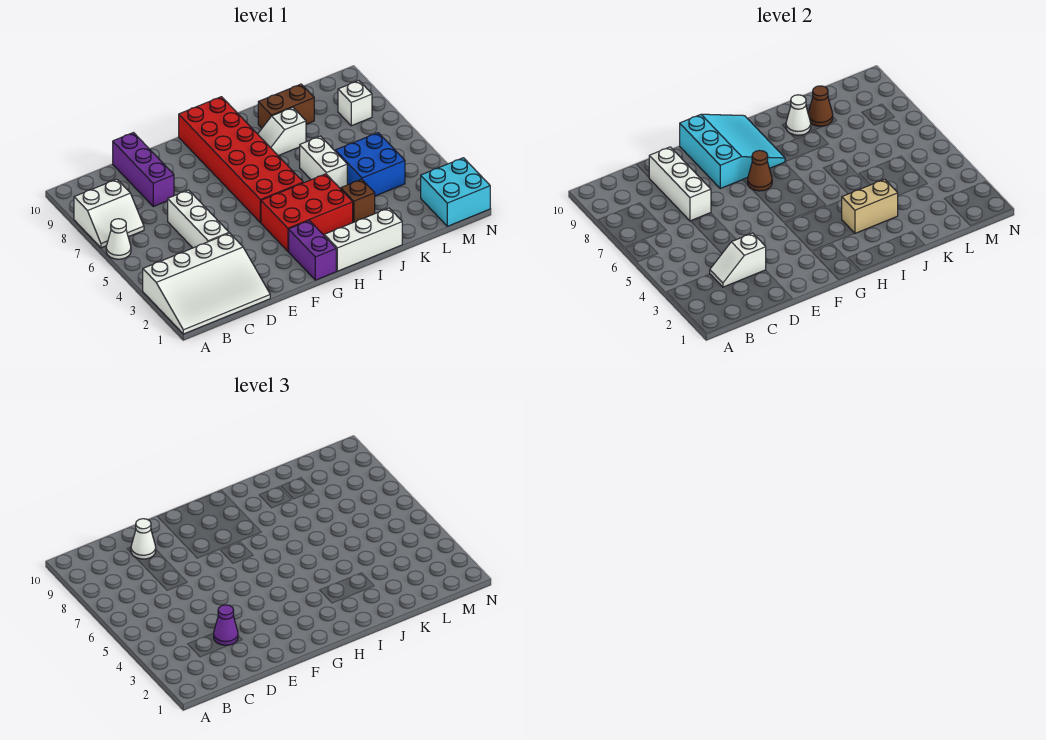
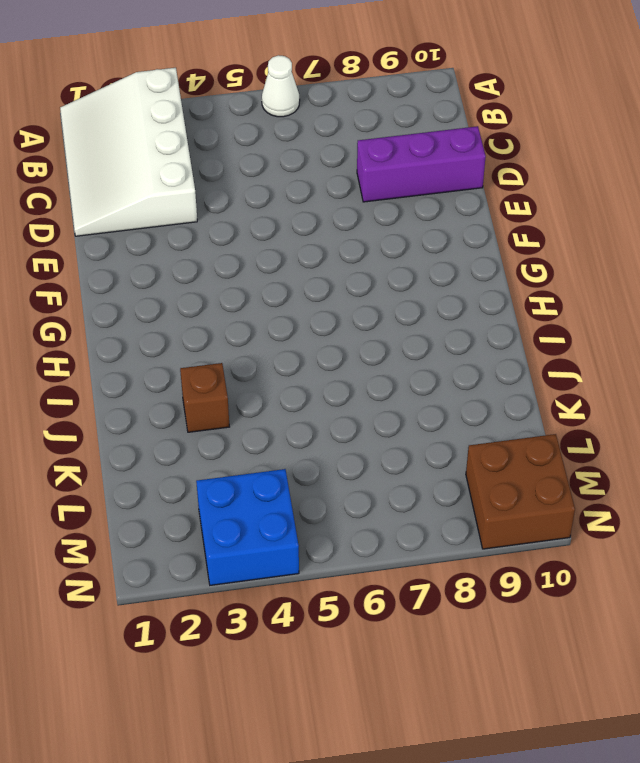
blue 2x2 brick [196,469,299,585] -> blue 2x2 brick moved to [335,133,405,196]
brown 2x2 brick [466,434,575,549] -> none
none -> white 2x2 slope [74,179,144,248]
none -> white 1x3 brick [168,190,229,248]
none -> purple 1x2 brick [289,221,336,280]

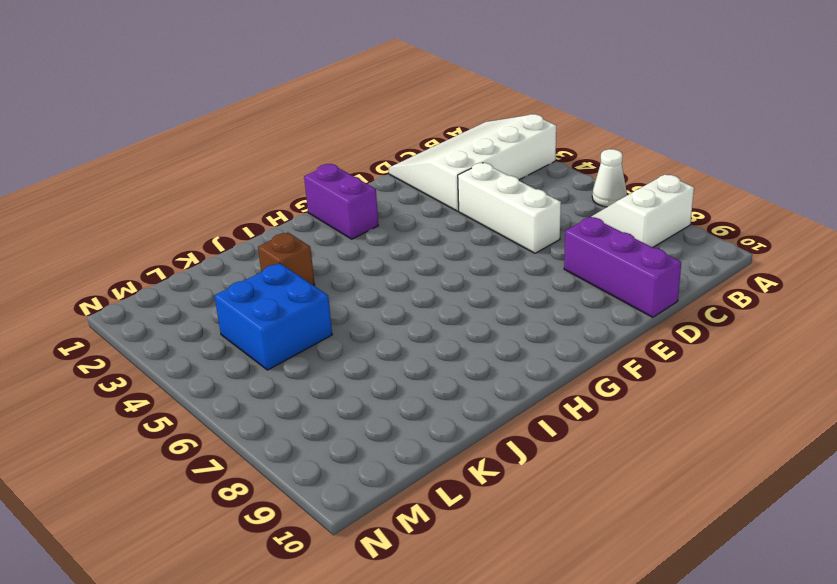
none -> red 2x3 brick [261,174,353,251]
none -> red 2x6 brick [179,97,303,223]
none -> white 1x3 brick [324,208,402,271]

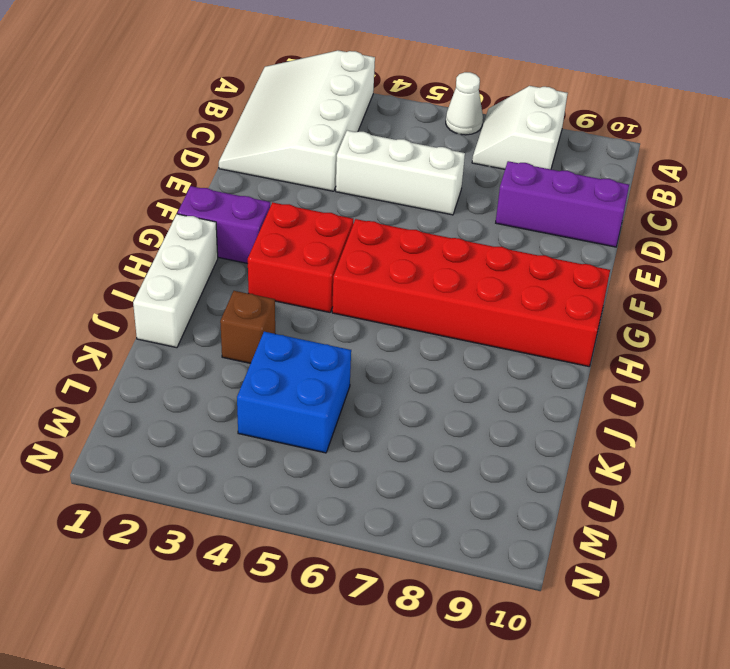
red 2x2 brick [248,202,353,312] -> red 2x3 brick [261,174,353,251]
none -> white 1x2 slope [258,108,306,156]
none -> white 1x2 brick [300,136,347,189]
none -> brown 1x2 brick [258,84,314,128]

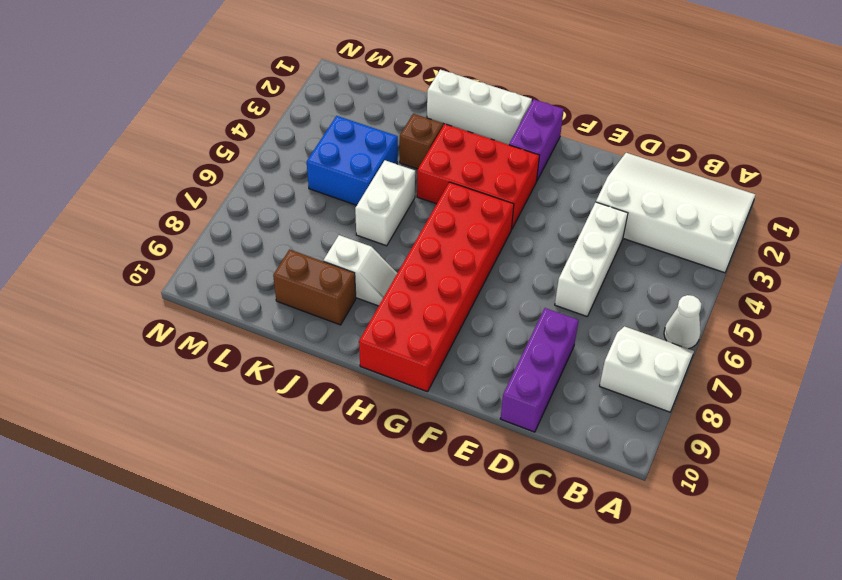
none -> cyan 2x2 brick [421,158,490,226]
none -> white 1x1 brick [338,81,372,126]
none -> white 1x2 slope [710,233,766,287]

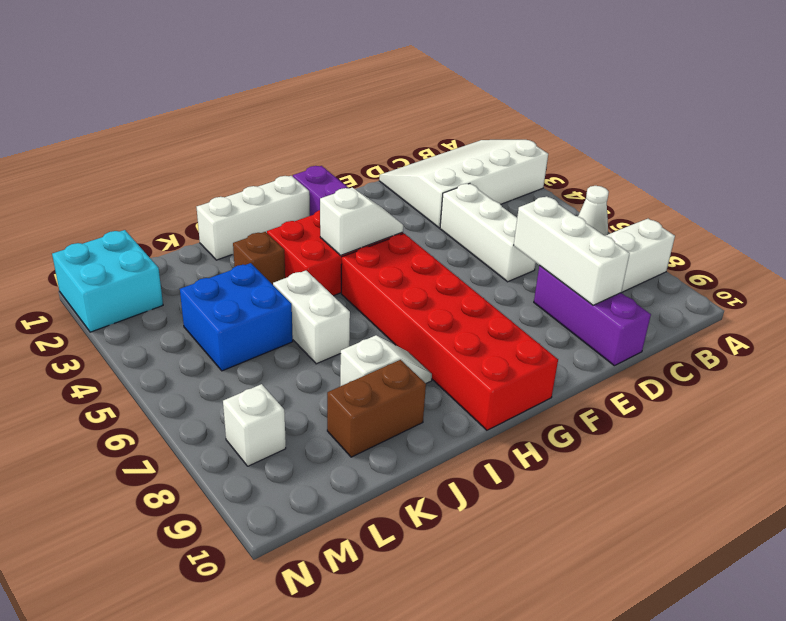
white 1x2 slope [320,188,403,255] -> white 1x2 slope moved to [710,233,766,287]
none -> cyan 3x3 slope [680,114,785,189]
none -> brown 1x1 cone [748,151,772,191]
none -> tan 1x2 brick [842,179,898,233]

